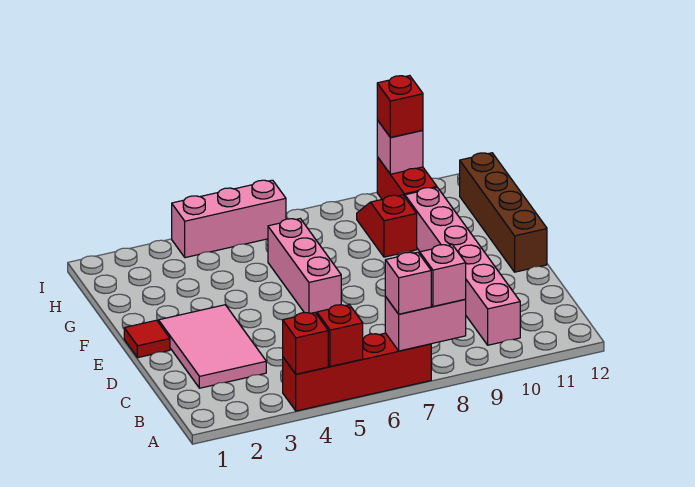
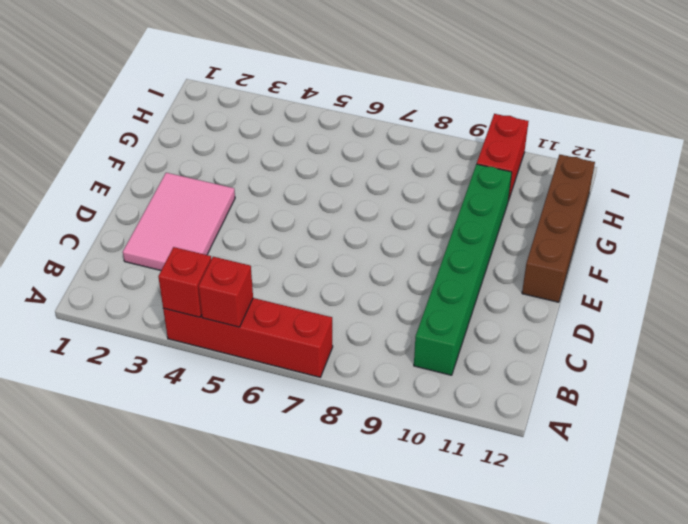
green 1x6 brick [414,164,512,375] -> pink 1x6 brick [405,188,520,345]
none -> red 1x1 tile [124,320,170,358]
none -> pink 1x3 brick [268,219,341,314]
none -> red 1x2 slope [357,195,417,257]

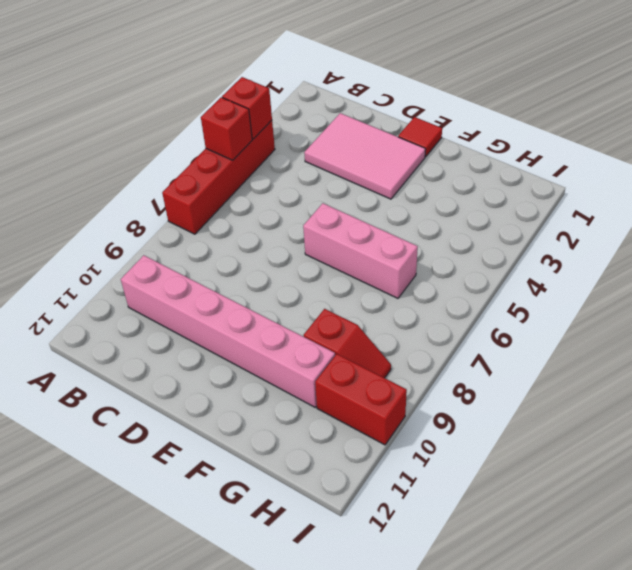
none -> brown 1x4 brick [459,153,547,272]
none -> pink 1x3 brick [172,180,286,258]
none -> pink 1x2 brick [385,297,466,351]

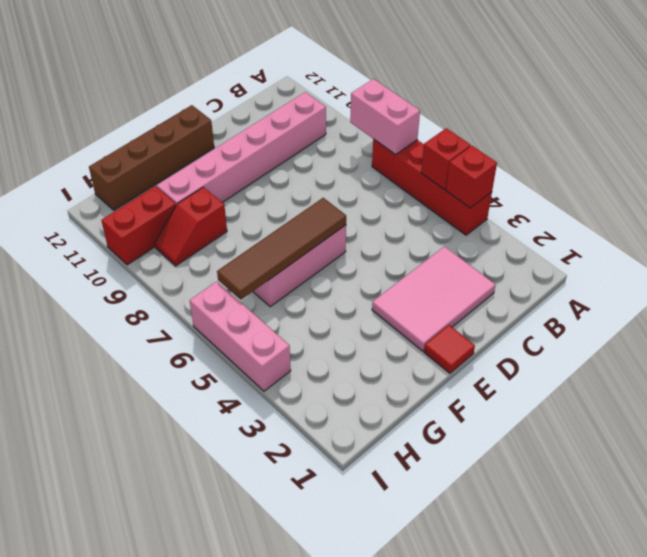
brown 1x4 tile [217,198,346,300] -> none
none -> pink 1x1 brick [377,120,423,174]
none -> pink 1x1 brick [385,252,431,314]
none -> pink 1x1 brick [420,245,466,306]

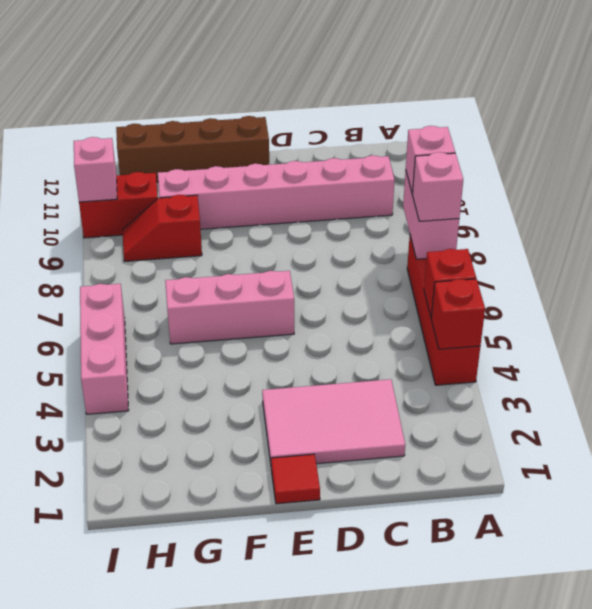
none -> red 1x1 brick [377,76,423,138]

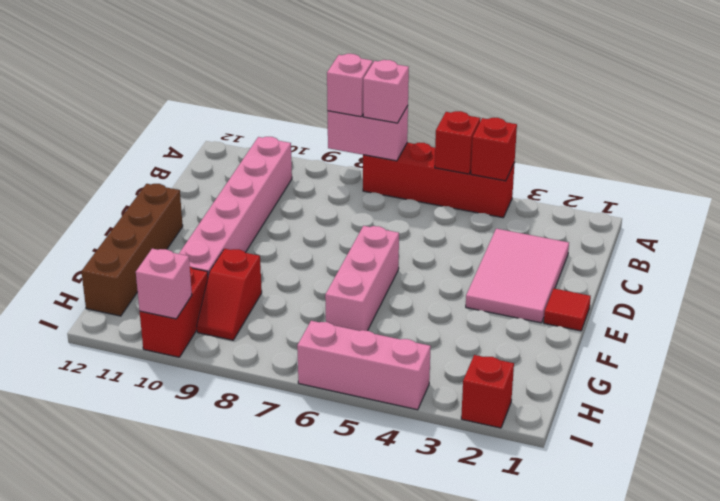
red 1x1 brick [461,355,514,428] -> red 1x1 brick moved to [377,76,423,138]

